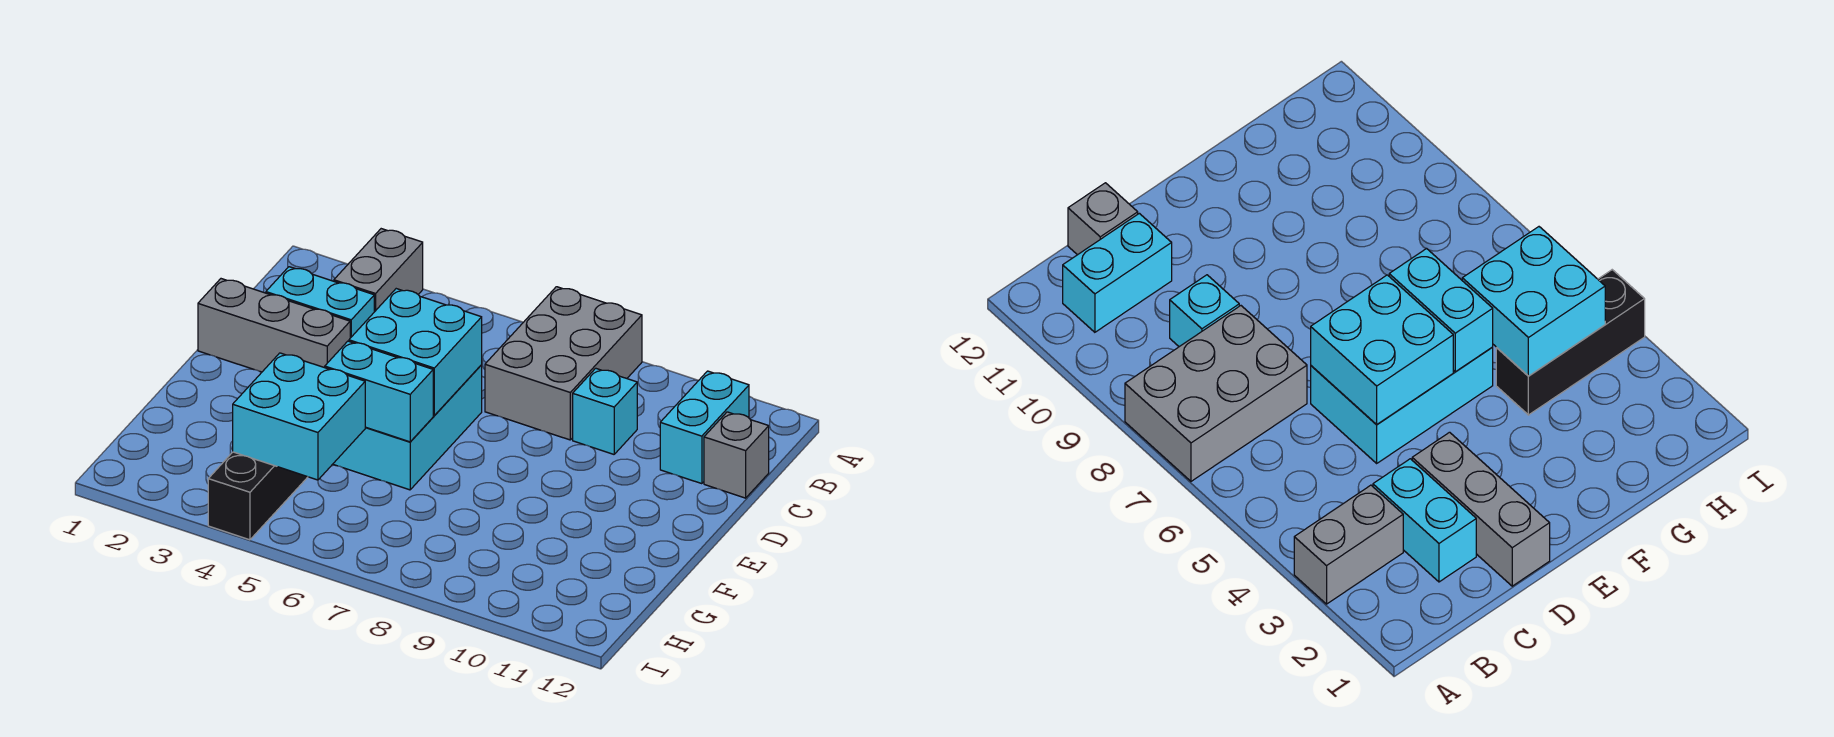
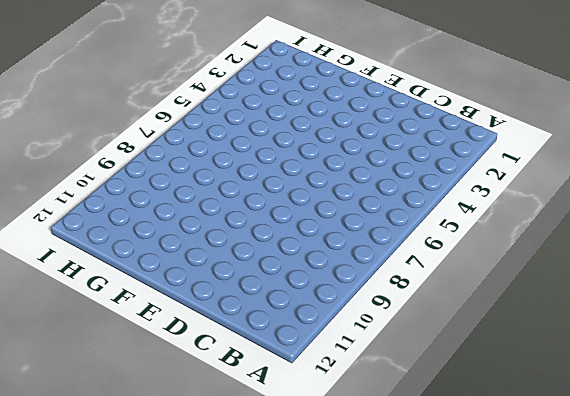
none -> grey 1x2 brick [334,229,423,312]
none -> grey 2x3 brick [485,287,642,440]
none -> cyan 1x2 brick [660,371,749,484]

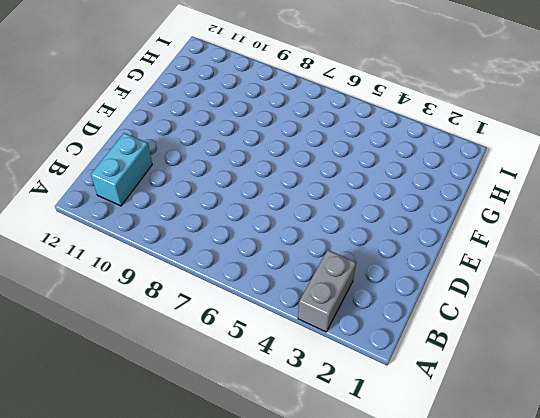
none -> grey 2x3 brick [485,287,642,440]
none -> cyan 1x2 brick [266,267,374,338]
none -> cyan 1x1 brick [573,368,637,454]

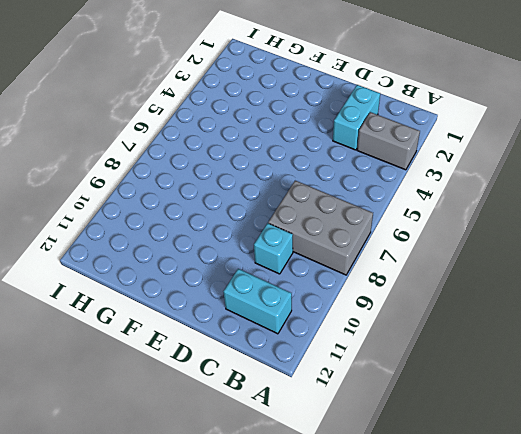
none -> grey 1x1 brick [704,412,769,498]
none -> grey 1x3 brick [198,279,350,372]
none -> cyan 2x3 brick [333,365,482,490]

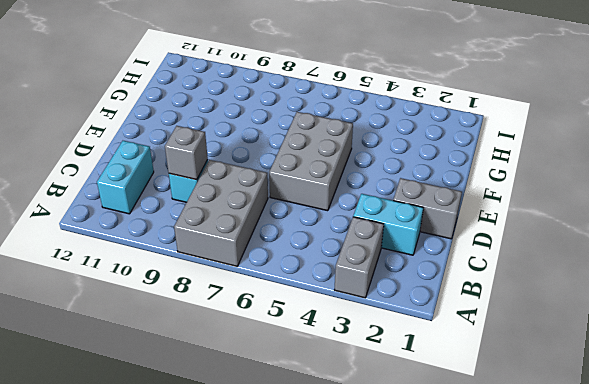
grey 1x1 brick [165,126,208,180] -> grey 1x1 brick moved to [704,412,769,498]
grey 1x2 brick [393,178,462,239] -> grey 1x3 brick [198,279,350,372]
grey 2x3 brick [269,112,353,211] -> cyan 2x3 brick [333,365,482,490]
none -> black 1x3 brick [208,452,307,540]
none -> cyan 2x2 brick [349,289,482,416]
none -> cyan 1x2 brick [325,341,433,442]

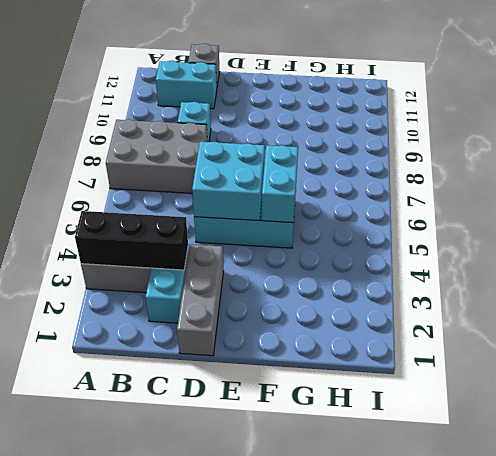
black 1x3 brick [75,211,188,270] -> black 1x3 brick moved to [208,452,307,540]
none -> cyan 2x2 brick [233,353,366,480]

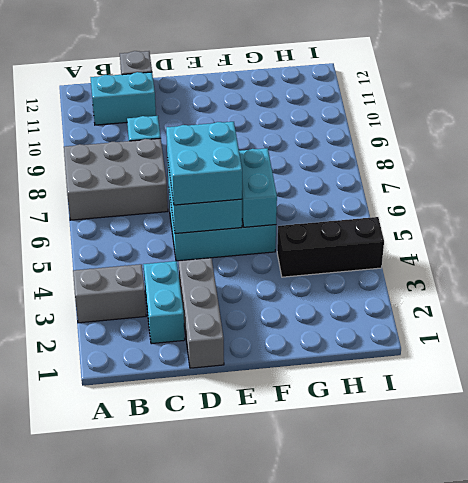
cyan 2x2 brick [166,122,242,205] -> cyan 2x2 brick moved to [233,353,366,480]

